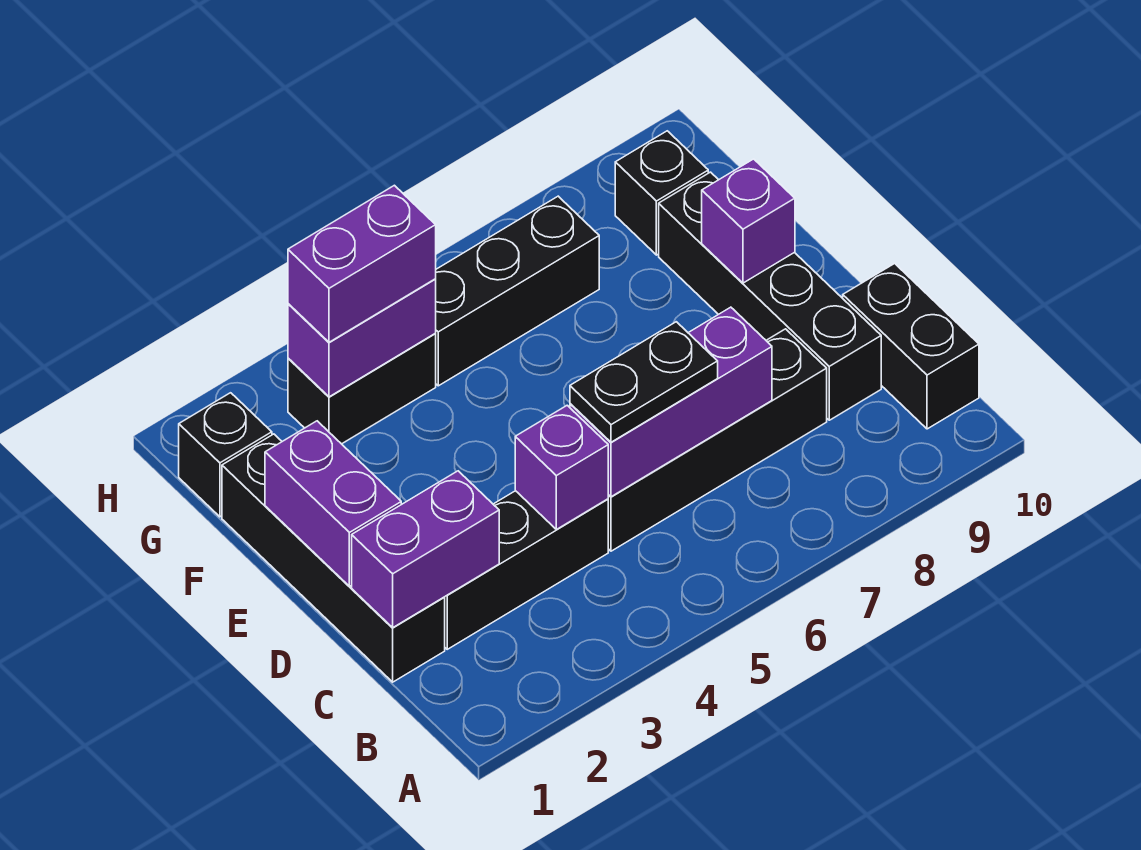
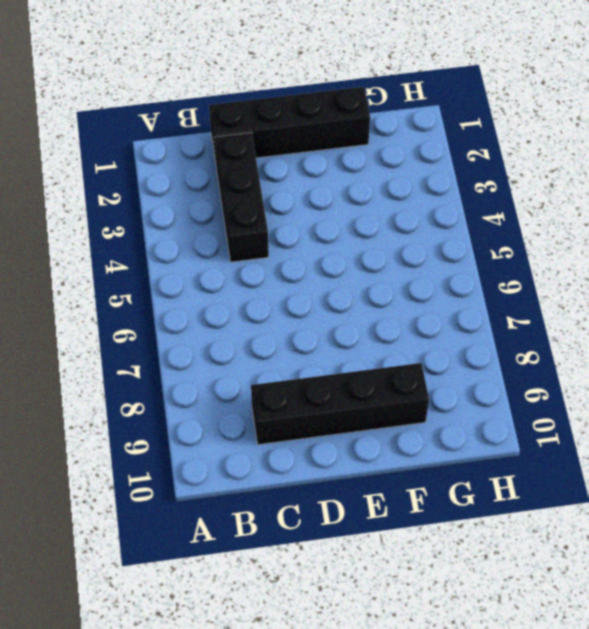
none -> black 1x2 brick [843,263,979,429]
none -> black 1x4 brick [608,329,827,551]
none -> black 1x1 brick [179,393,272,517]

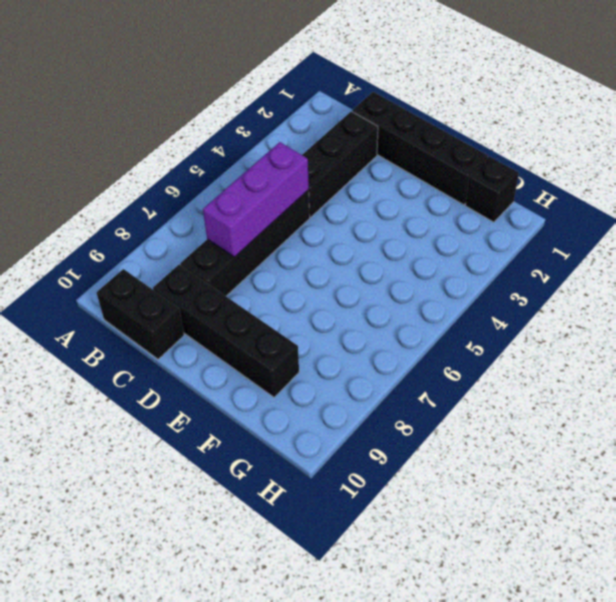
none -> black 1x2 brick [288,334,436,444]
none -> black 1x3 brick [435,196,599,386]
none -> black 1x1 brick [615,131,708,255]

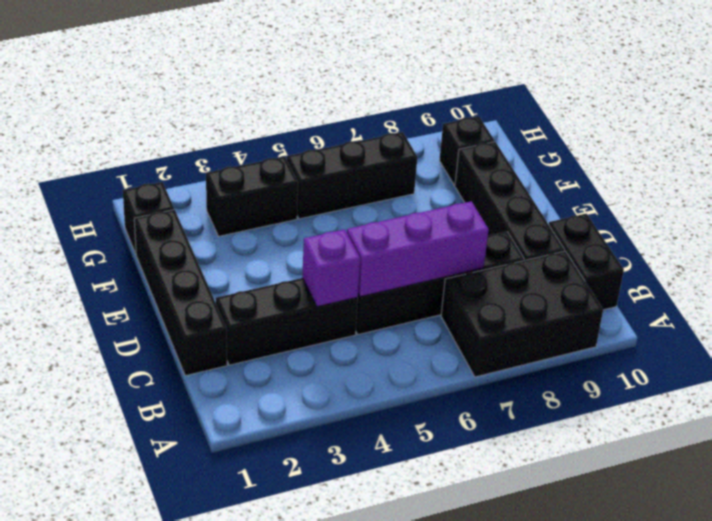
black 2x3 brick [441,251,603,377] -> none
none -> purple 1x2 brick [352,471,499,627]
none -> purple 1x2 brick [265,421,401,586]
none -> purple 1x1 brick [702,159,795,283]

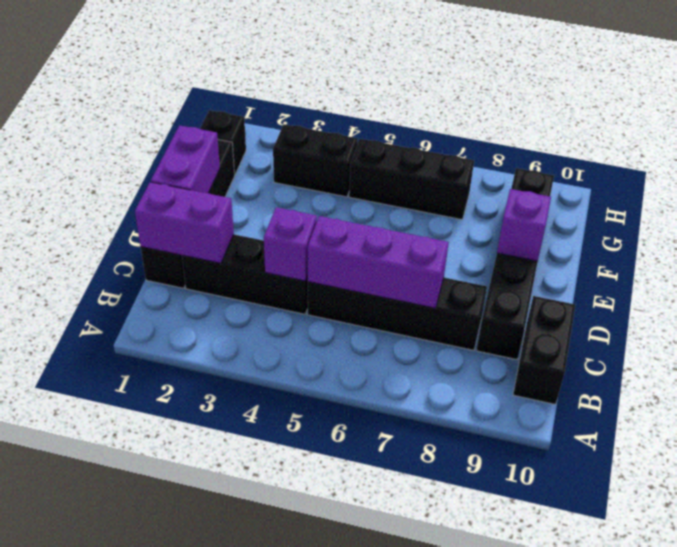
none -> purple 1x2 brick [288,279,436,397]
none -> black 1x2 plate [570,322,718,442]
none -> purple 1x2 brick [288,185,436,342]

